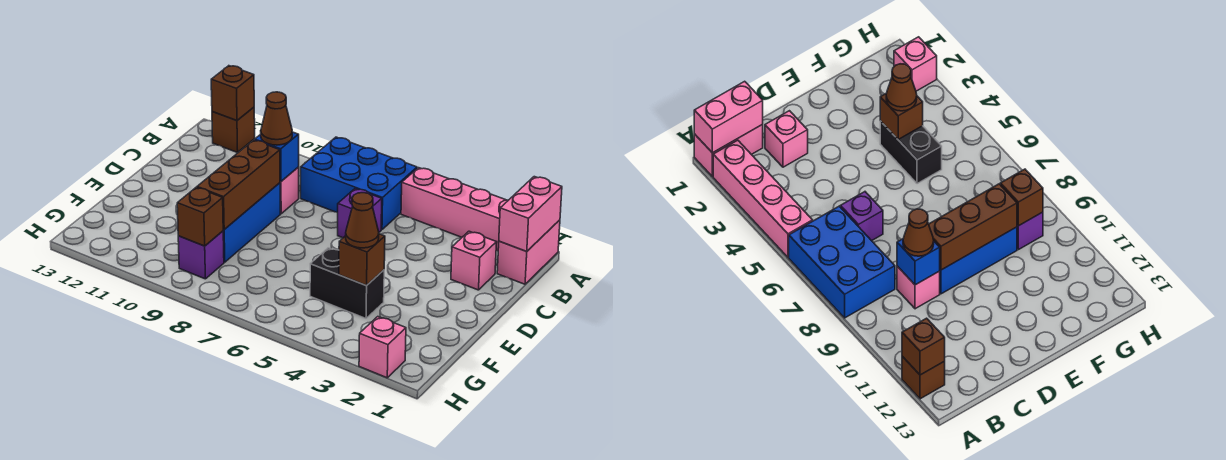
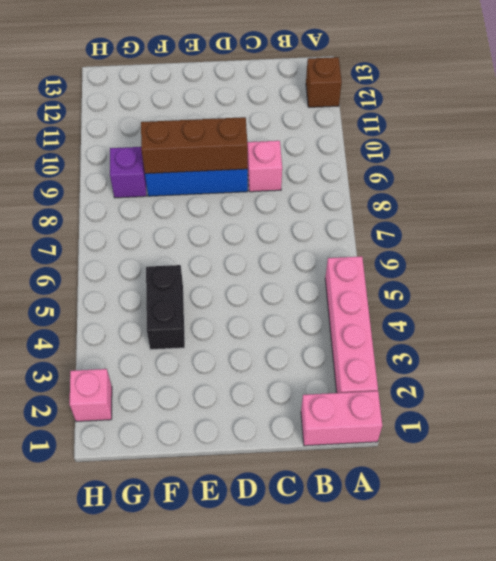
none -> blue 2x3 brick [301,137,417,230]
none -> pink 1x1 brick [451,231,497,290]
none -> purple 1x1 brick [338,188,382,238]

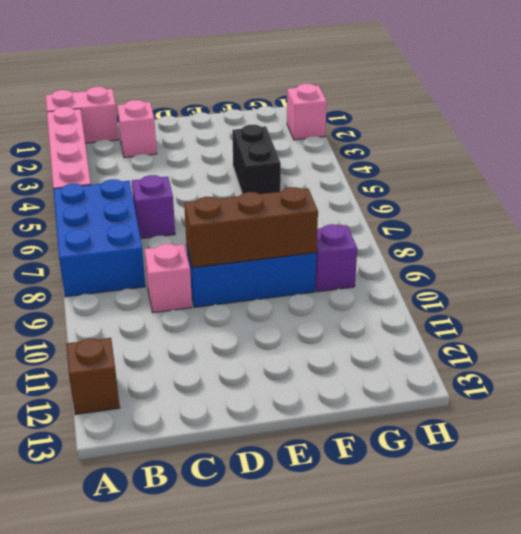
none -> pink 1x2 brick [499,177,562,251]
none -> brown 1x1 brick [211,66,254,121]
none -> blue 1x1 brick [255,132,299,181]

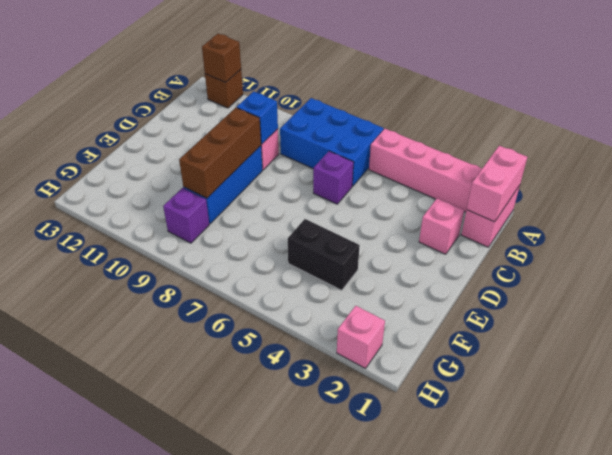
none -> brown 1x1 brick [339,234,385,286]
none -> brown 1x1 brick [177,187,223,246]
none -> brown 1x1 cone [261,92,292,145]

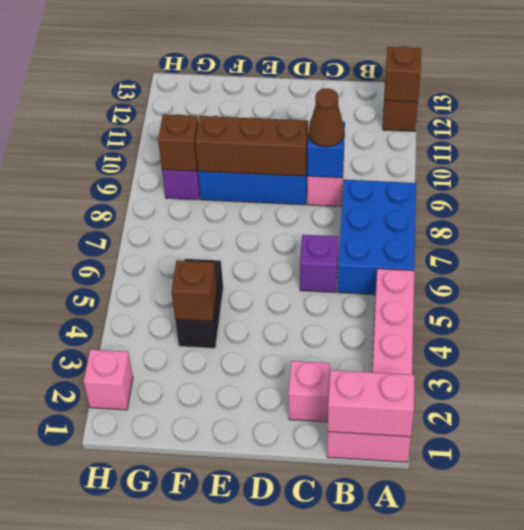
none -> brown 1x1 cone [346,193,379,248]

